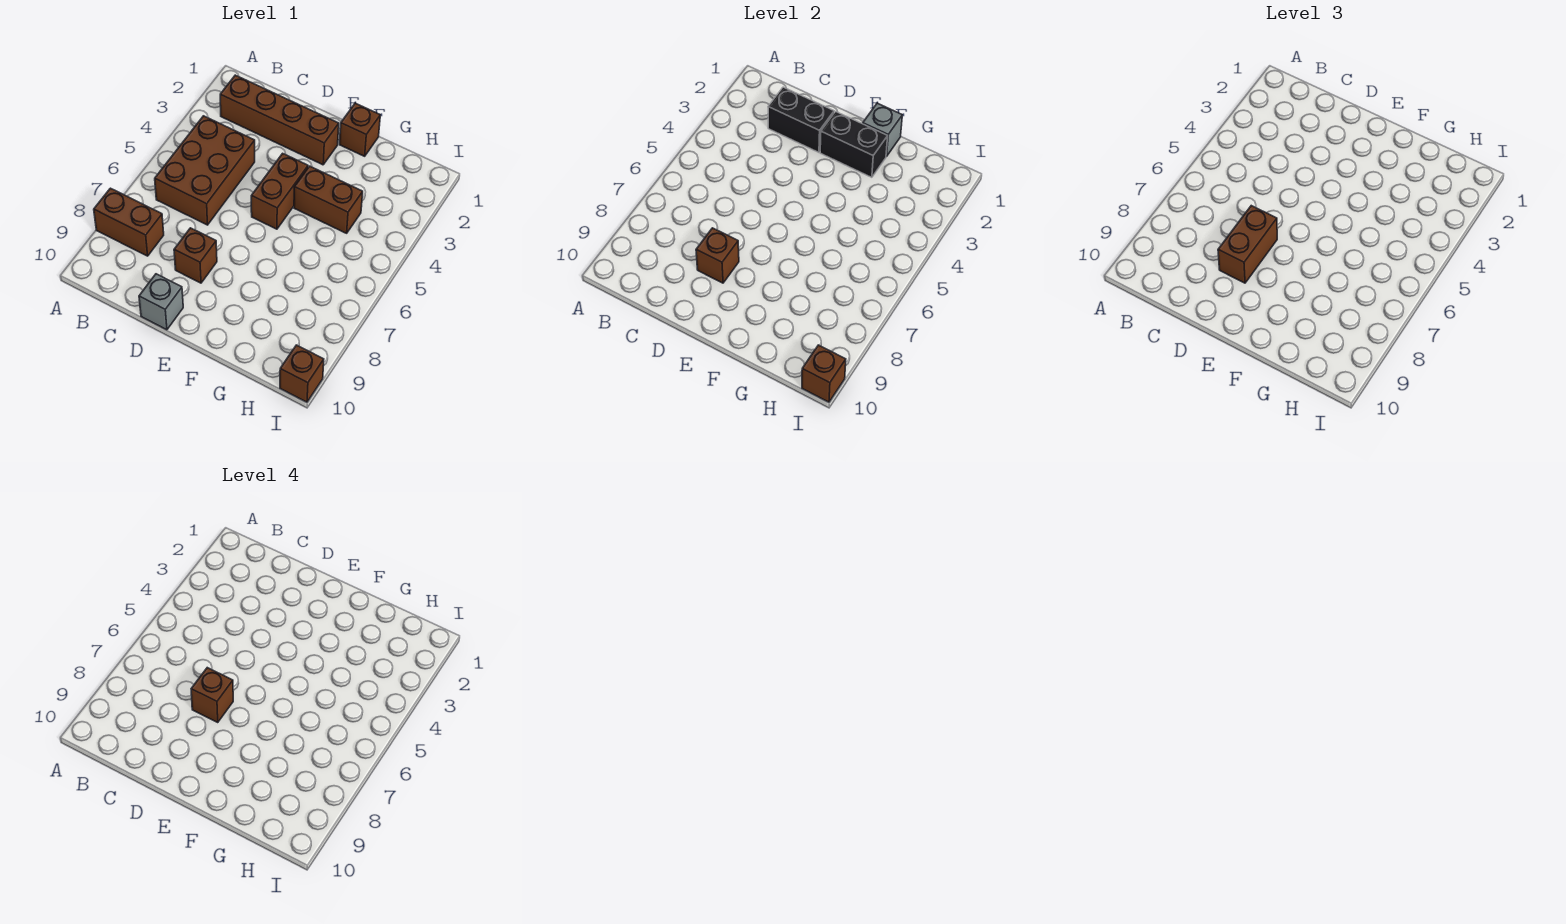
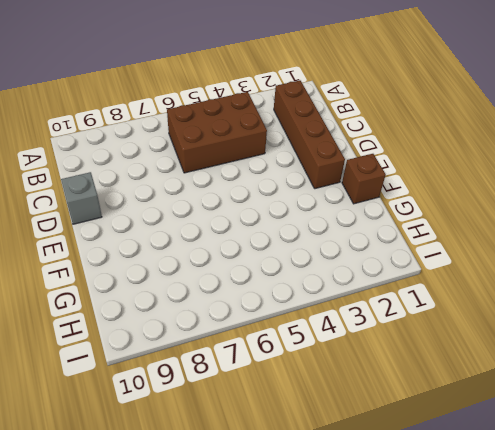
none -> brown 1x2 brick [94,188,164,256]
none -> brown 1x1 brick [174,228,217,283]
none -> brown 1x2 brick [251,153,308,229]

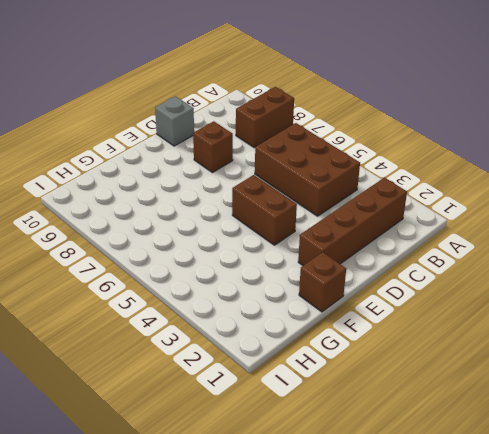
none -> brown 1x2 brick [294,166,363,233]
none -> brown 1x1 brick [280,345,324,402]
none -> black 1x2 brick [768,87,834,152]

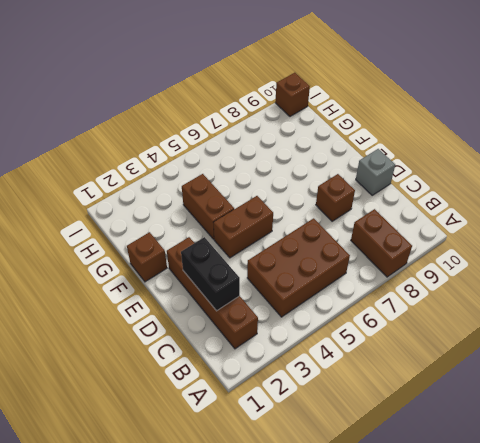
none -> brown 1x1 brick [696,228,739,283]
none -> black 1x2 brick [820,112,888,177]
none -> grey 1x1 brick [863,103,902,156]

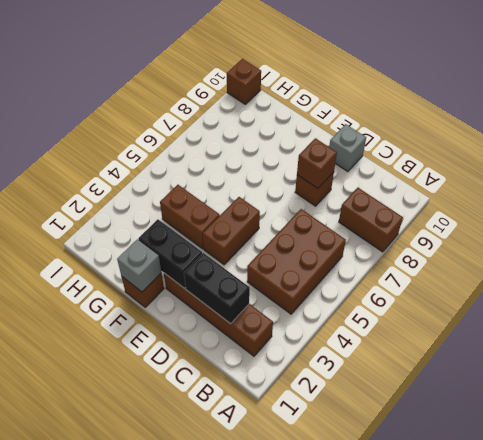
none -> brown 1x1 brick [802,345,846,402]
none -> brown 1x2 brick [1218,206,1277,283]
none -> brown 1x1 brick [191,668,233,722]

